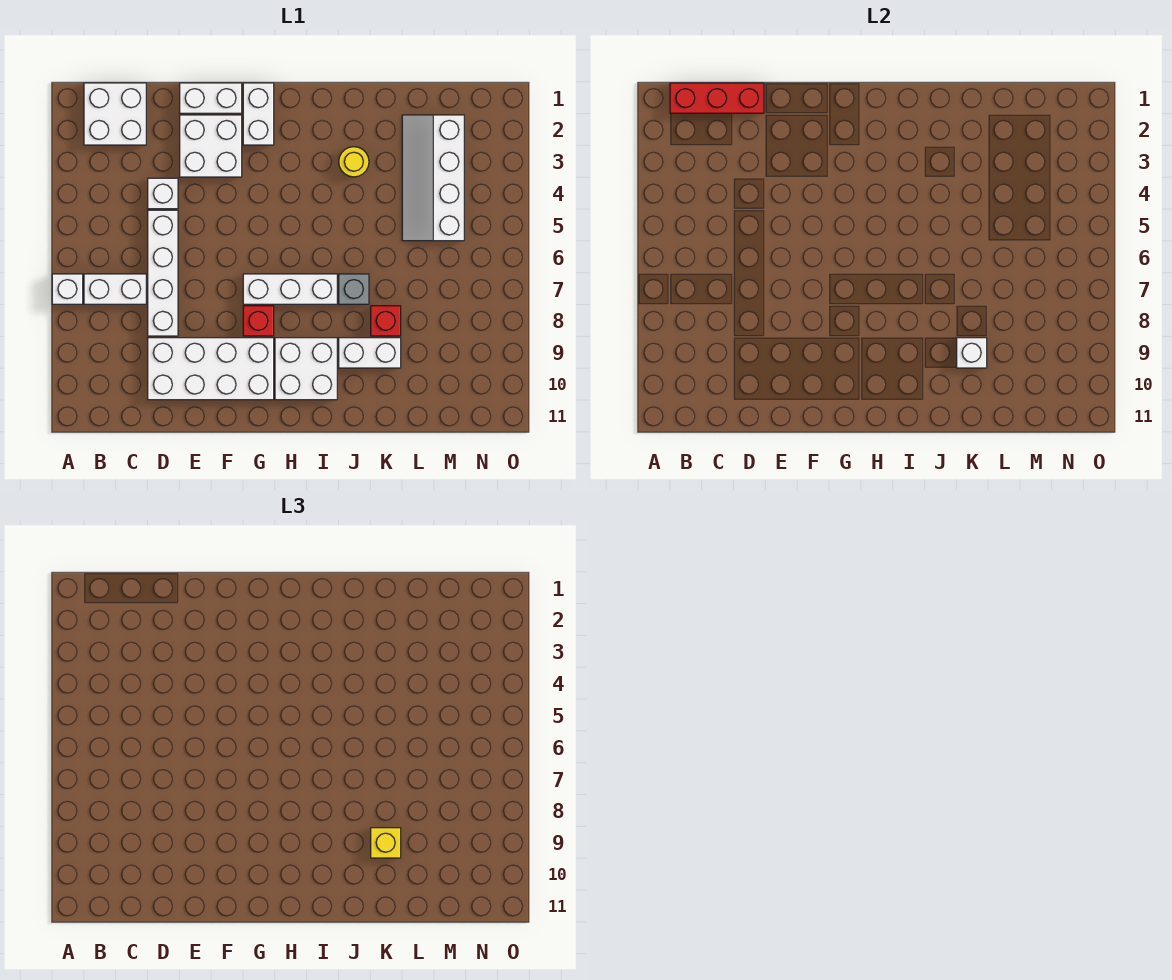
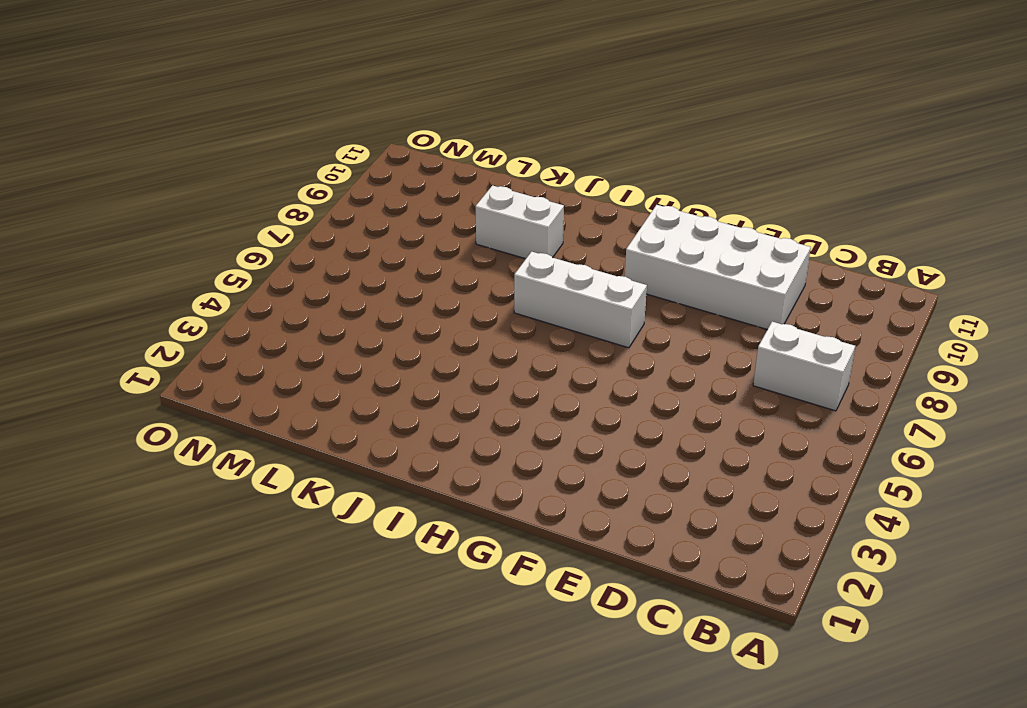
none -> white 1x1 brick [52,274,83,304]
none -> white 2x2 brick [84,83,146,145]
none -> white 1x1 brick [148,178,178,209]

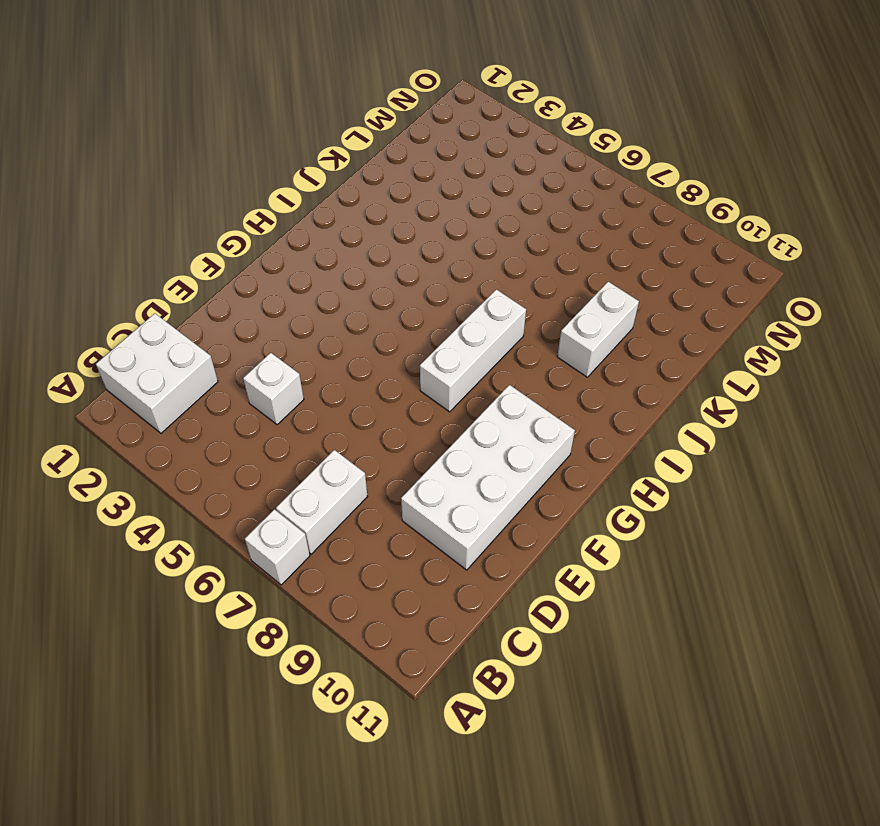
none -> white 1x4 brick [148,210,178,336]
none -> white 1x2 brick [180,83,242,113]
none -> white 2x2 brick [180,115,242,177]

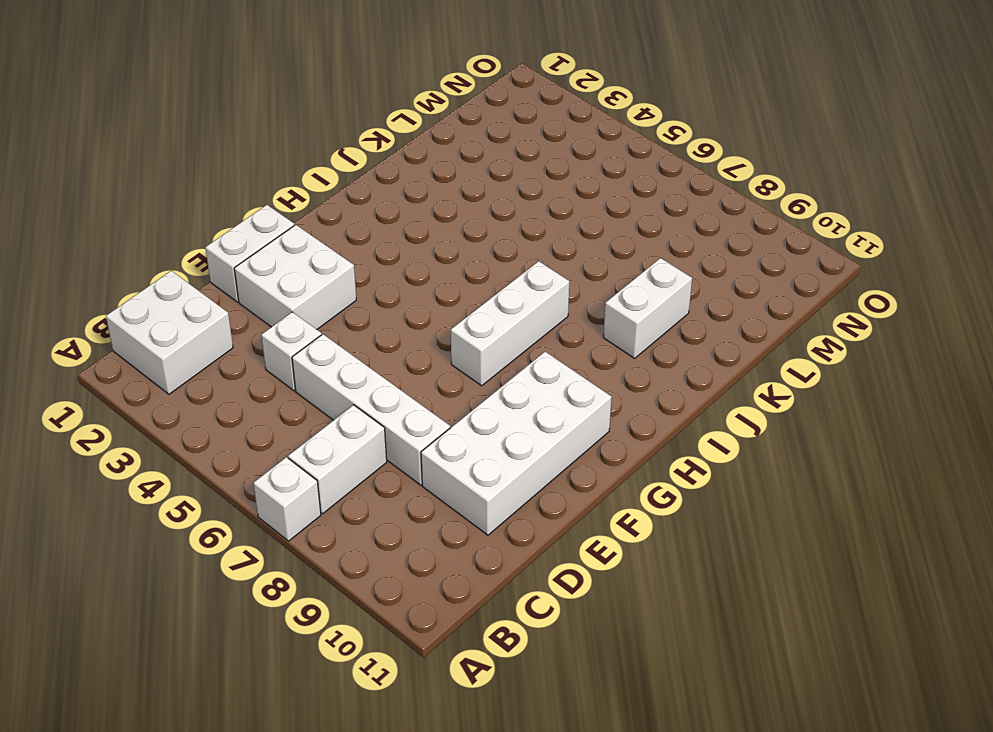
none -> white 1x2 brick [243,83,274,145]
none -> red 1x1 brick [243,306,274,336]
none -> white 2x2 brick [275,338,337,400]

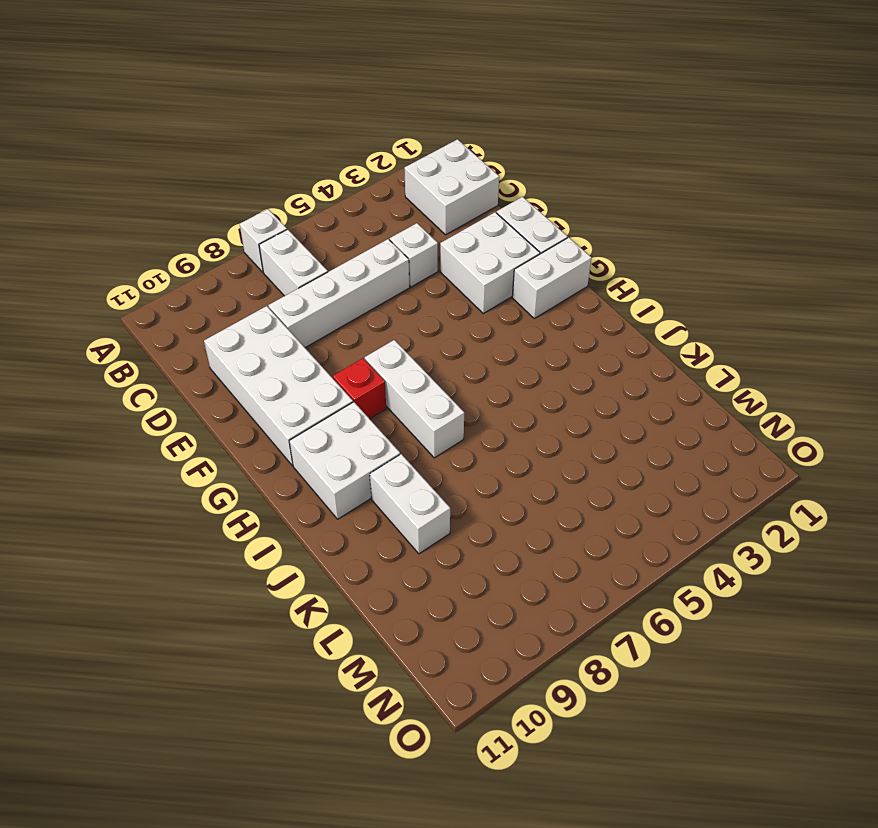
none -> yellow 1x1 round brick [339,147,369,177]
none -> grey 1x1 brick [339,274,369,304]
none -> red 1x1 brick [371,306,401,336]

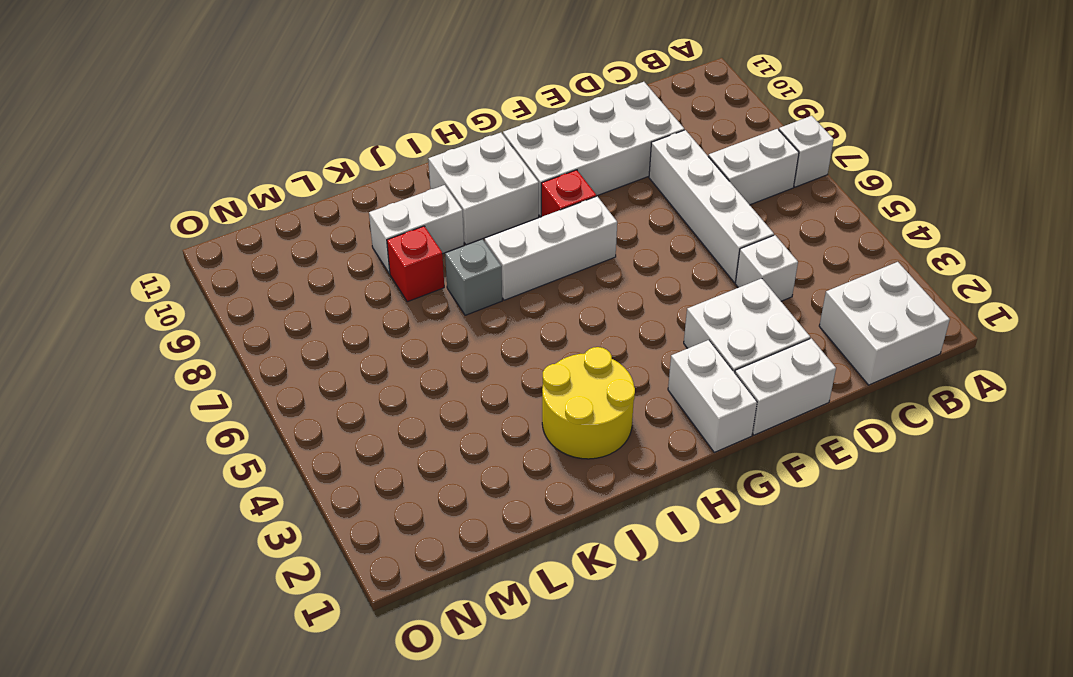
yellow 2x2 round brick [542,347,635,459] -> yellow 1x1 round brick [339,147,369,177]
none -> white 2x4 slope [402,115,464,241]
none -> red 1x3 brick [670,83,764,113]
none -> white 1x1 brick [957,338,987,368]

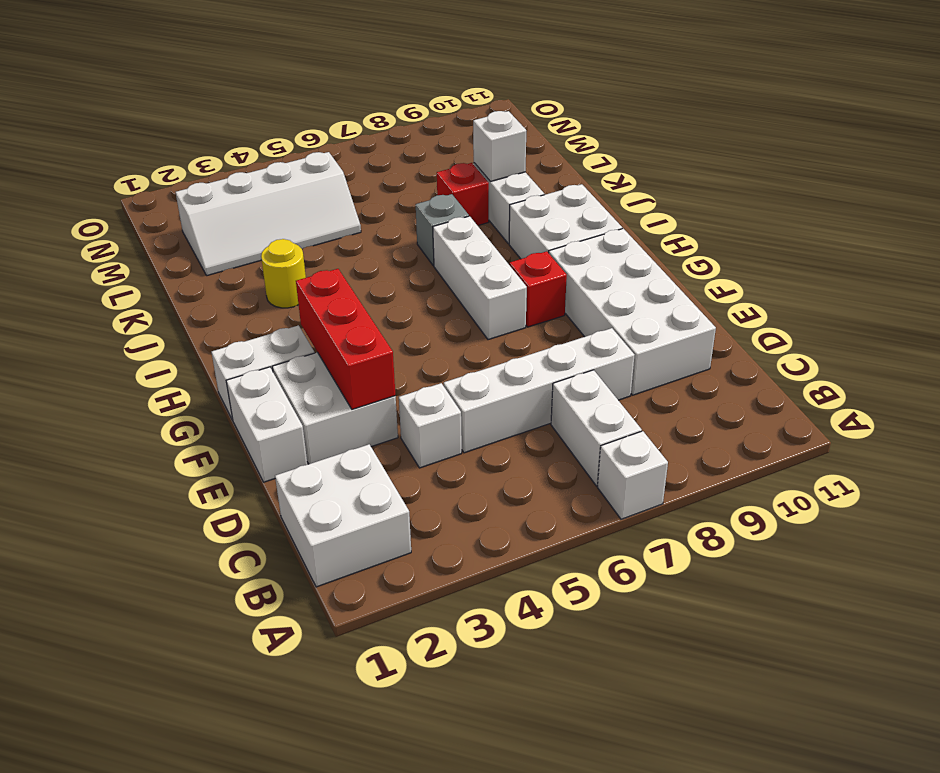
red 1x3 brick [296,269,395,409] -> red 1x3 brick moved to [670,83,764,113]
none -> yellow 1x1 brick [371,828,401,858]

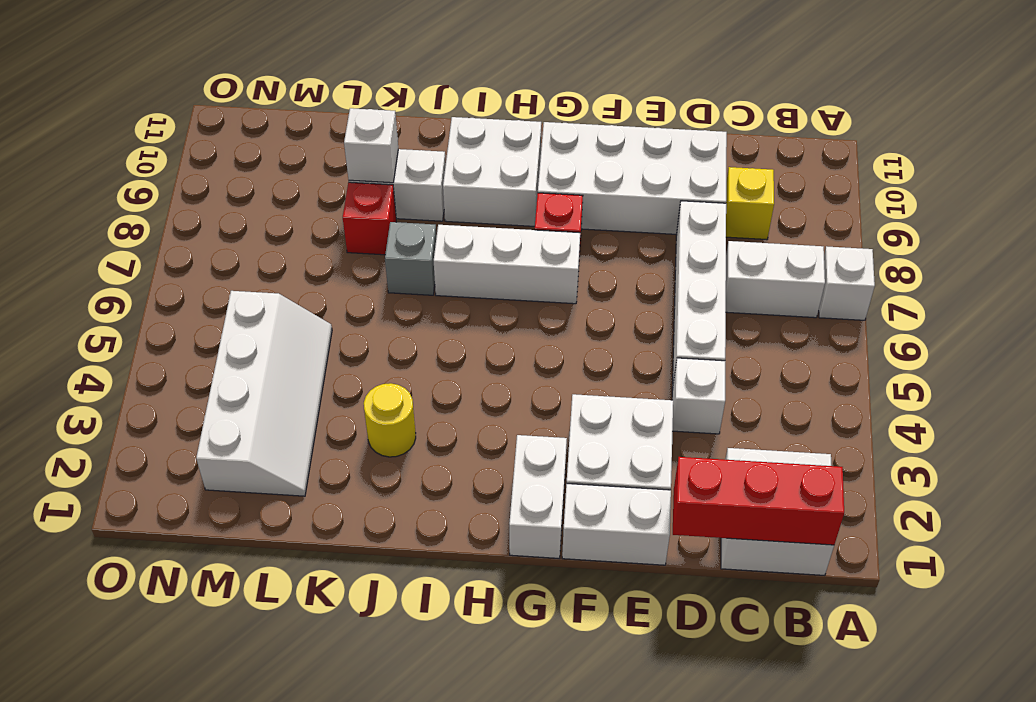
yellow 1x1 brick [726,167,774,240] -> yellow 1x1 brick moved to [371,828,401,858]

